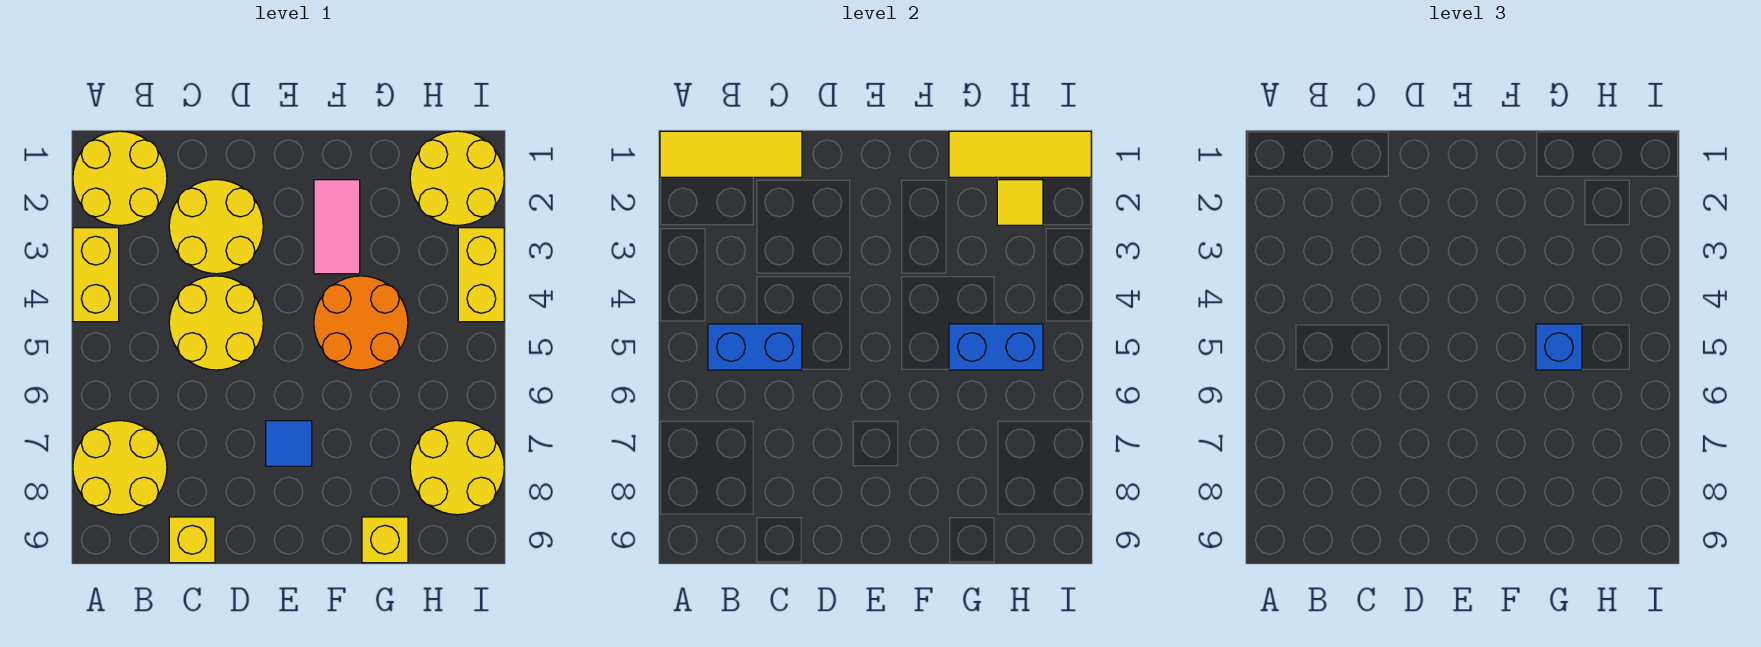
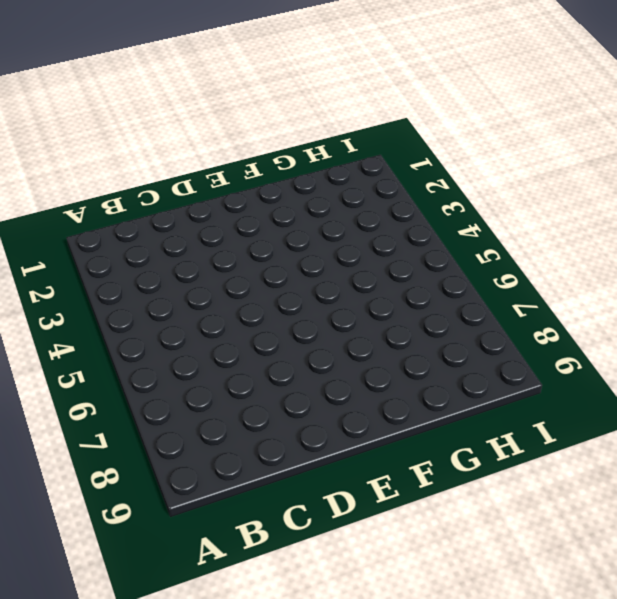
none -> yellow 2x2 round brick [73,131,167,225]
none -> yellow 1x2 brick [73,228,119,322]
none -> yellow 2x2 round brick [73,421,167,515]

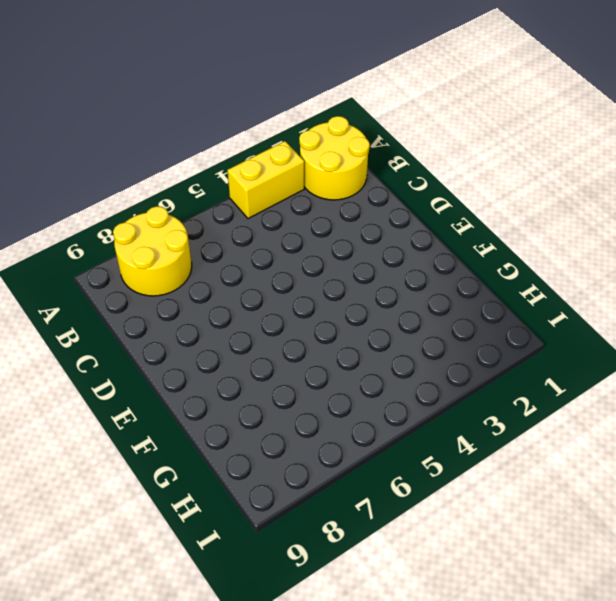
none -> yellow 2x2 round brick [169,180,263,274]
none -> yellow 2x2 round brick [169,276,263,370]
none -> yellow 1x1 brick [169,517,215,563]

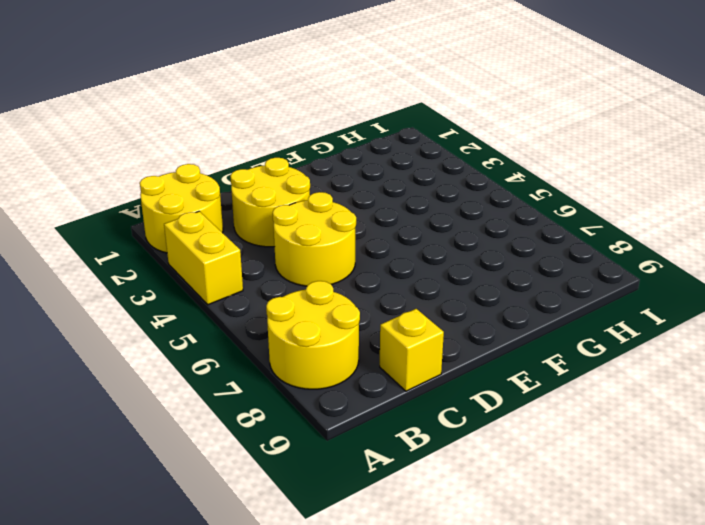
none -> blue 1x1 tile [266,421,312,466]
none -> pink 1x2 tile [314,180,360,274]
none -> orange 2x2 round brick [314,276,408,370]

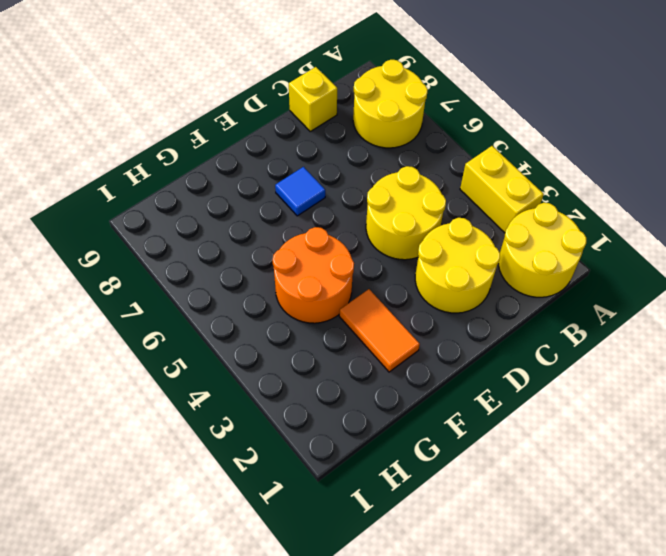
orange 1x2 tile [339,289,420,372] -> pink 1x2 tile [314,180,360,274]
none -> yellow 1x1 brick [362,517,408,563]
none -> yellow 2x2 round brick [410,131,504,225]
none -> yellow 2x2 round brick [410,421,504,515]

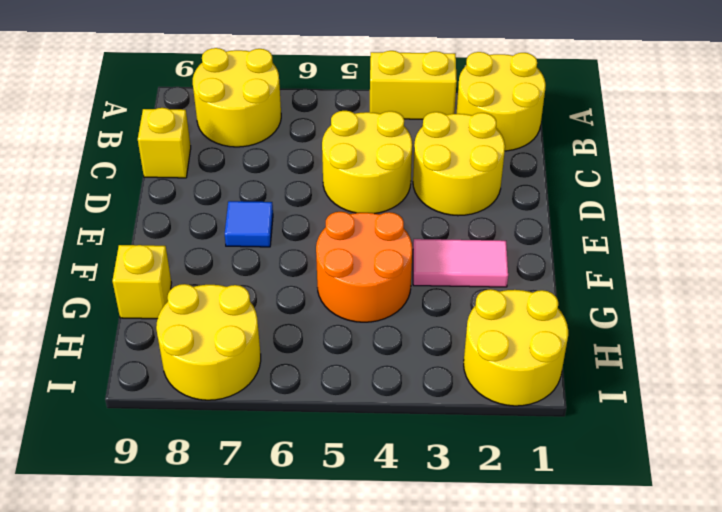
none -> yellow 1x2 brick [458,228,504,322]
none -> yellow 1x3 tile [660,131,802,177]
none -> blue 1x2 brick [708,324,802,370]

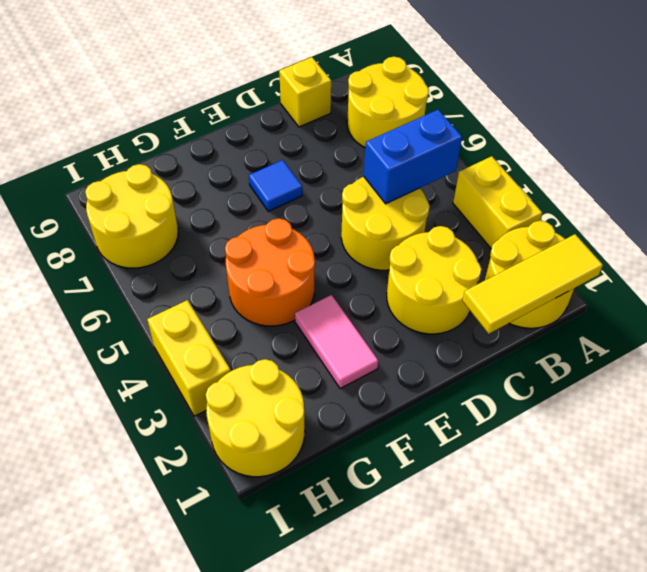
none -> yellow 1x1 brick [362,517,408,563]
none -> yellow 1x3 tile [949,131,1091,177]
none -> blue 1x2 brick [949,324,1043,370]

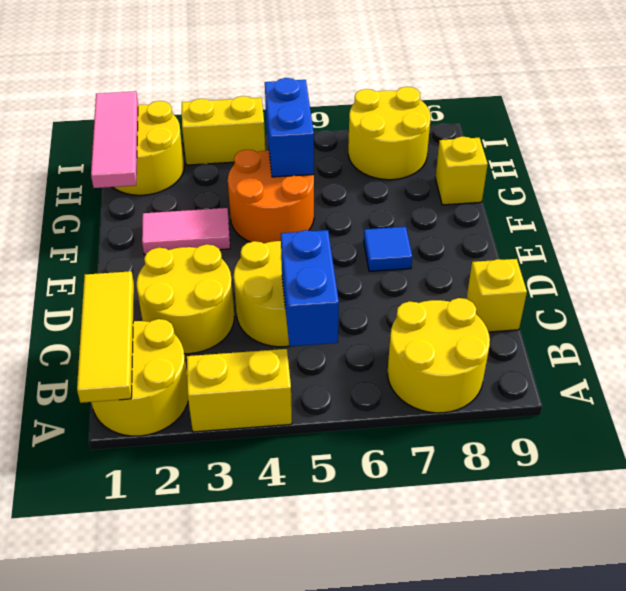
pink 1x3 tile [91,91,138,188] -> yellow 1x3 tile [949,131,1091,177]
none -> yellow 1x1 tile [997,180,1043,225]
none -> blue 1x1 brick [1536,324,1582,370]

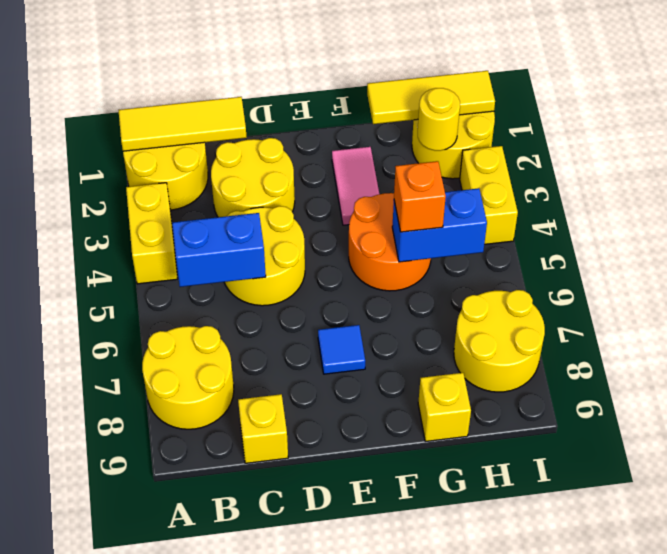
orange 1x1 brick [394,161,446,232] -> blue 1x1 brick [1536,324,1582,370]
yellow 1x1 round brick [418,88,460,151] -> yellow 1x1 tile [997,180,1043,225]

